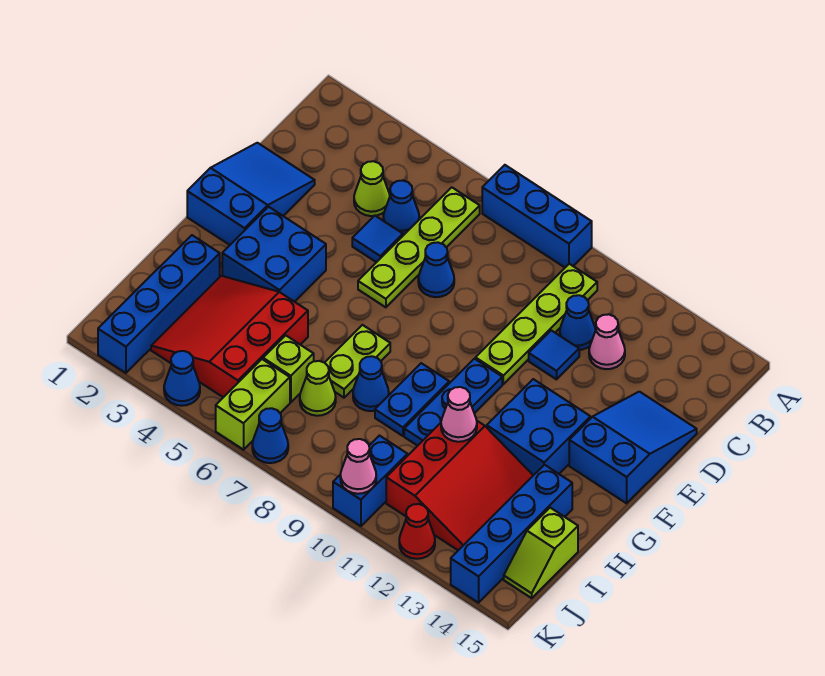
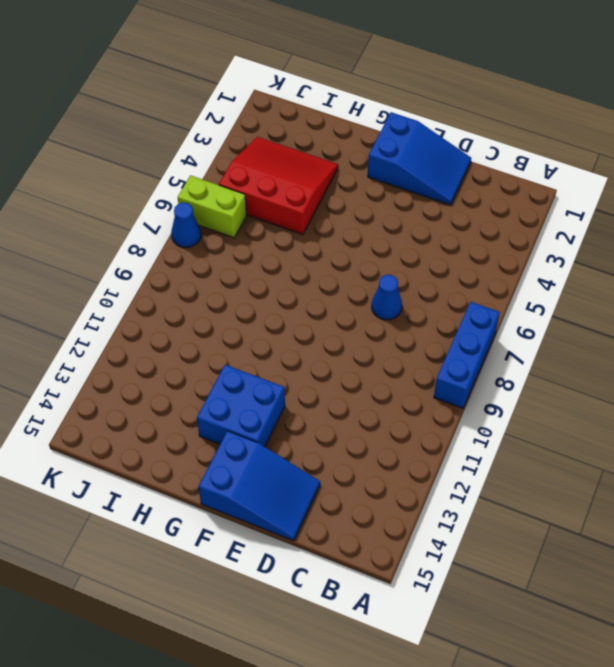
none -> lime 1x4 plate [358,187,480,307]
none -> lime 1x4 plate [475,264,597,384]
none -> lime 1x1 cone [354,161,390,216]
none -> blue 1x1 cone [383,180,419,235]

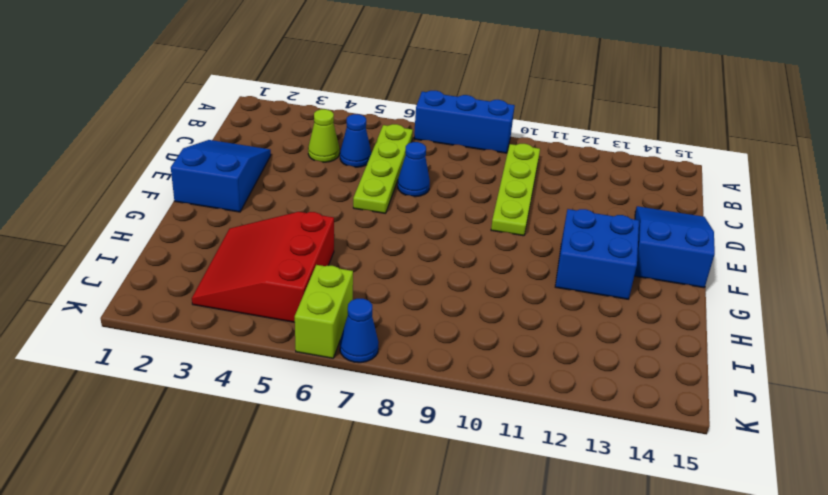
none -> blue 1x1 cone [560,295,595,350]
none -> pink 1x1 cone [589,314,625,369]
none -> blue 1x1 tile [352,216,403,262]
none -> blue 1x1 tile [529,330,579,379]

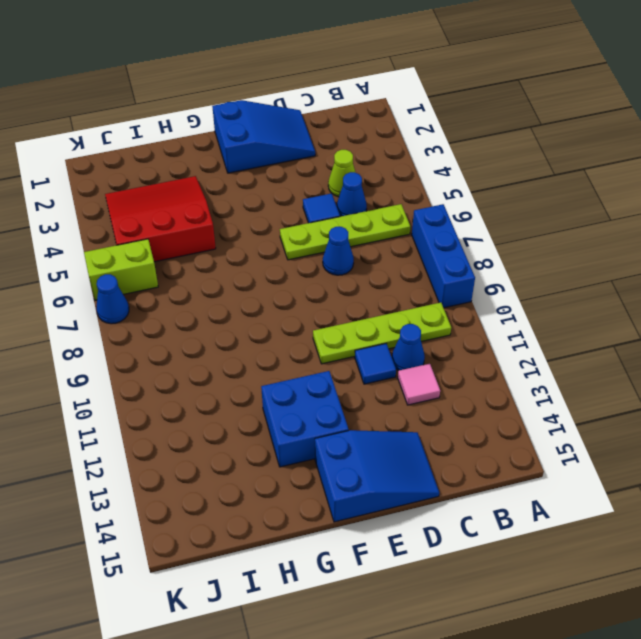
pink 1x1 tile [398,364,440,405] -> pink 1x1 cone [589,314,625,369]
none -> blue 2x2 brick [222,207,326,302]
none -> blue 1x3 plate [404,359,502,446]
none -> lime 1x2 plate [325,325,390,398]
none -> blue 1x2 plate [375,363,449,436]

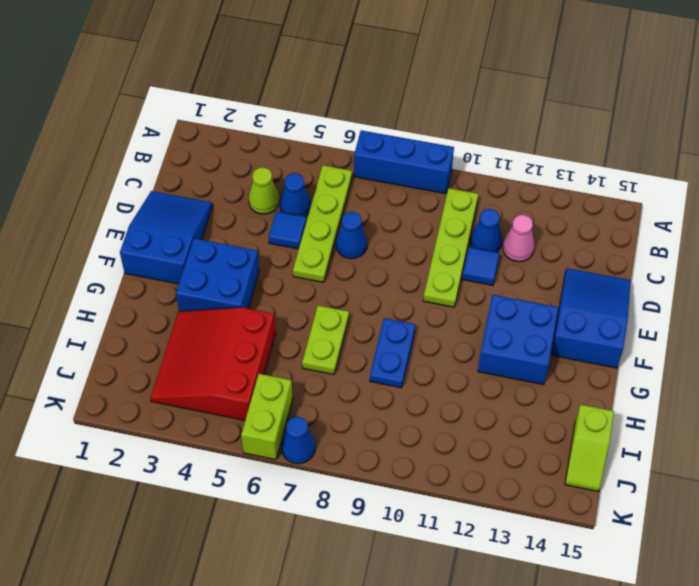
none -> blue 1x3 plate [404,359,502,446]
none -> blue 1x4 brick [98,235,220,373]
none -> blue 1x1 cone [353,356,389,411]
none -> red 3x3 slope [386,421,533,550]

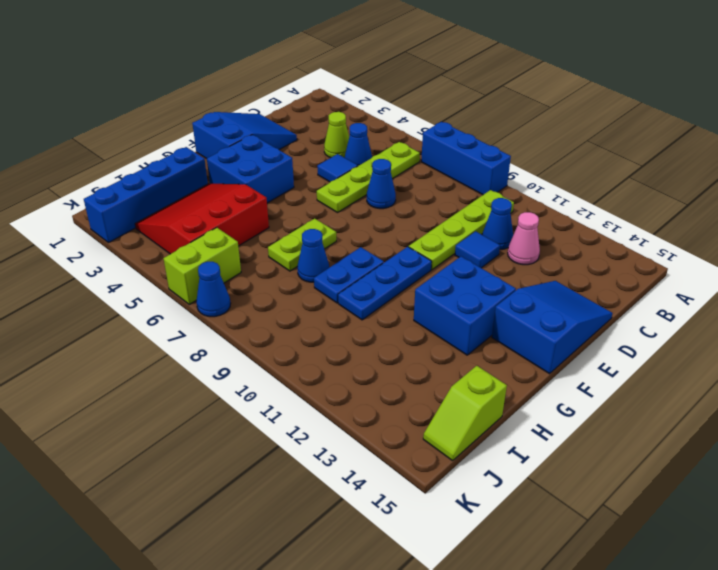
none -> red 3x3 slope [386,421,533,550]
none -> blue 1x4 brick [451,465,572,603]
none -> lime 1x1 brick [263,335,314,402]
none -> lime 1x1 cone [300,361,336,416]

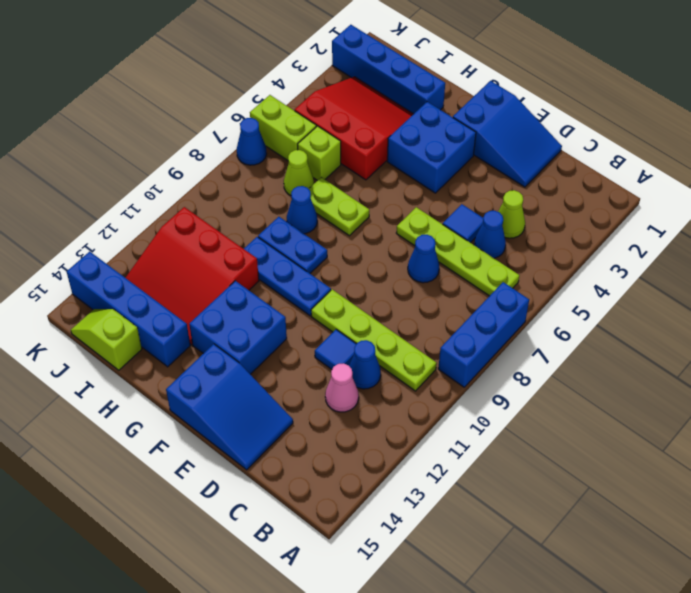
none -> blue 1x2 brick [333,436,407,526]
none -> blue 1x1 cone [164,351,200,406]
none -> red 1x1 cone [399,504,435,559]
none -> pink 1x1 cone [441,387,477,442]

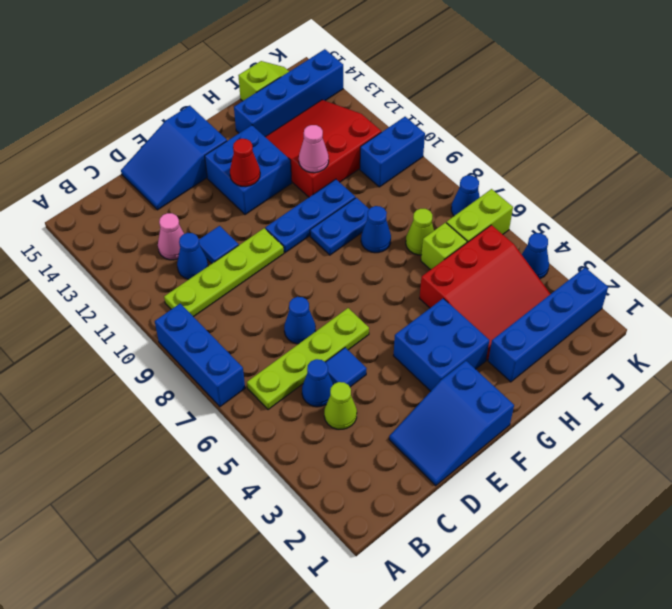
red 1x1 cone [230,139,260,187] -> red 1x1 cone moved to [399,504,435,559]
none -> lime 1x2 plate [325,325,390,398]
none -> pink 1x1 cone [340,439,376,494]

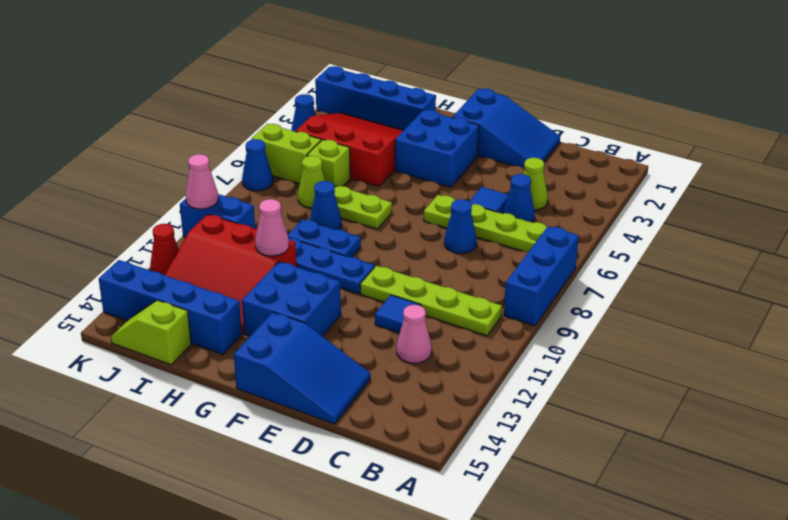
none -> blue 1x1 cone [560,295,595,350]

